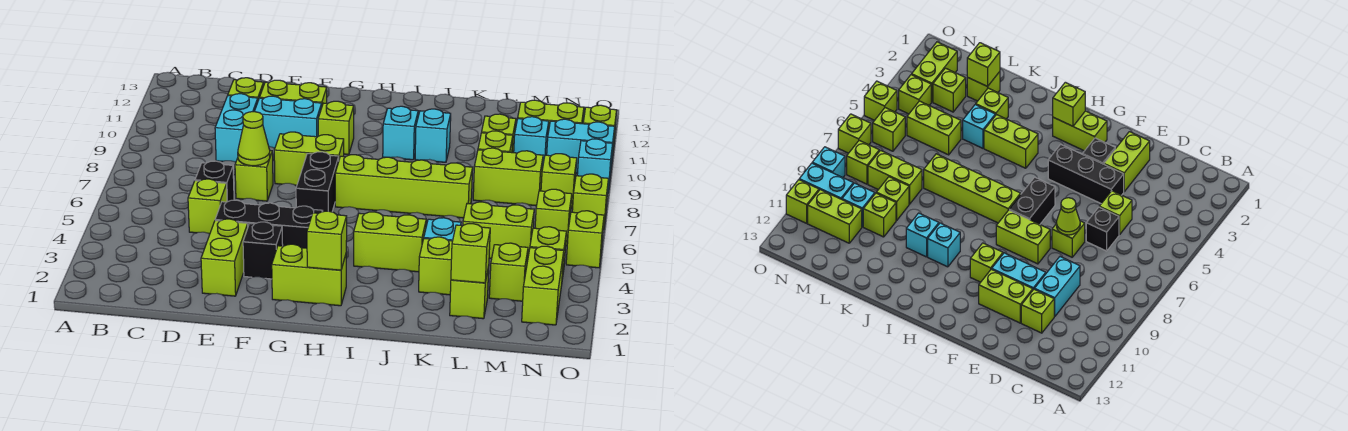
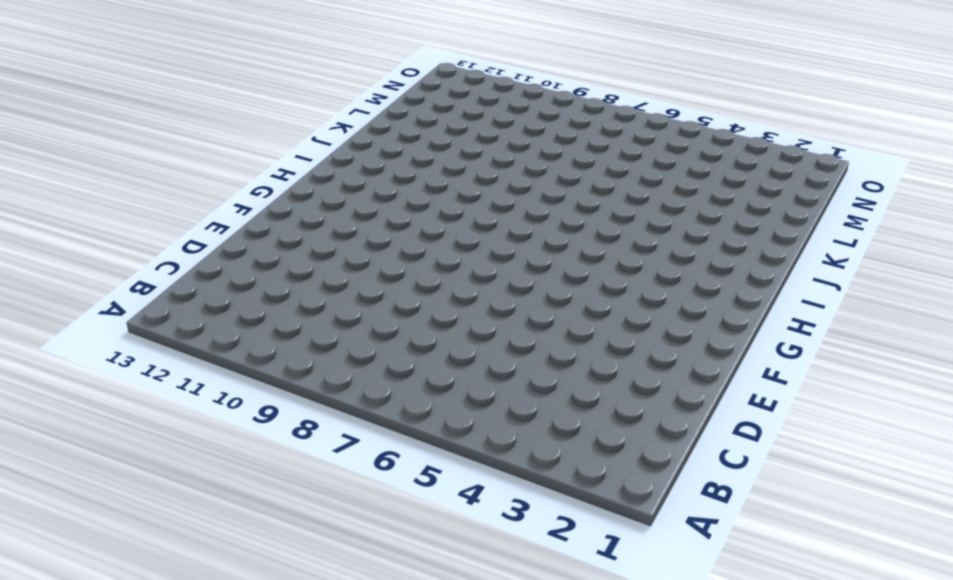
none -> lime 1x1 brick [188,179,227,234]
none -> black 1x1 brick [195,161,234,202]
none -> cyan 1x2 brick [215,94,258,162]
none -> lime 1x1 brick [228,78,264,100]

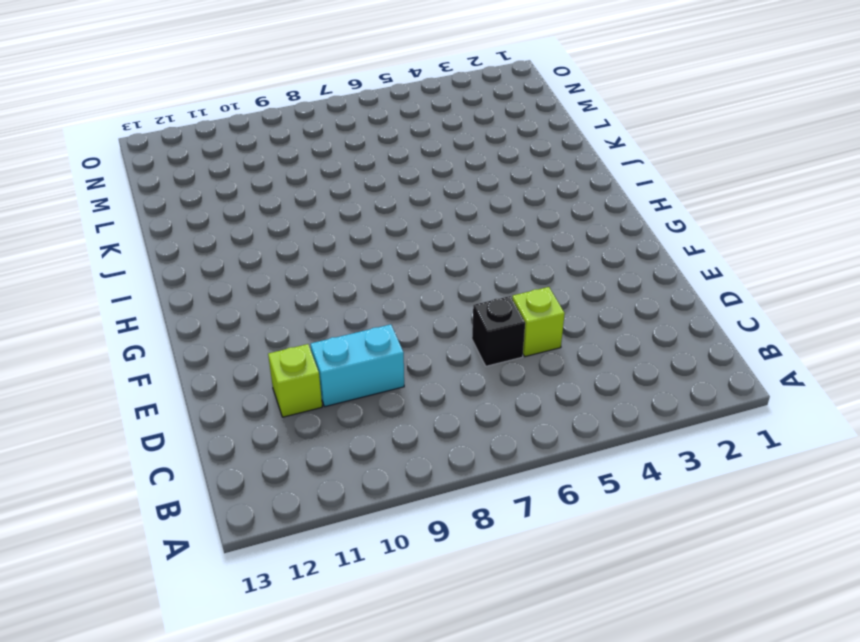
none -> lime 1x2 brick [201,219,248,296]
none -> black 1x3 brick [215,200,323,248]
none -> lime 1x1 brick [235,151,273,201]
none -> cyan 1x2 brick [254,96,322,148]

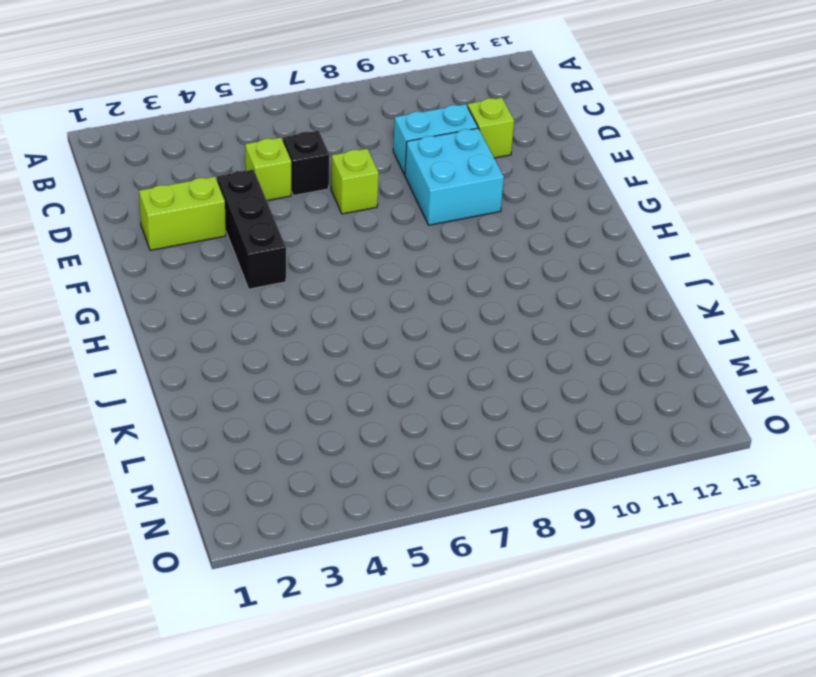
cyan 2x2 brick [405,128,504,225] -> cyan 1x2 brick [254,96,322,148]
none -> lime 1x2 brick [260,80,327,105]
none -> black 1x1 brick [243,222,283,279]
none -> lime 1x2 brick [274,132,344,185]
none -> lime 1x2 brick [272,244,346,306]

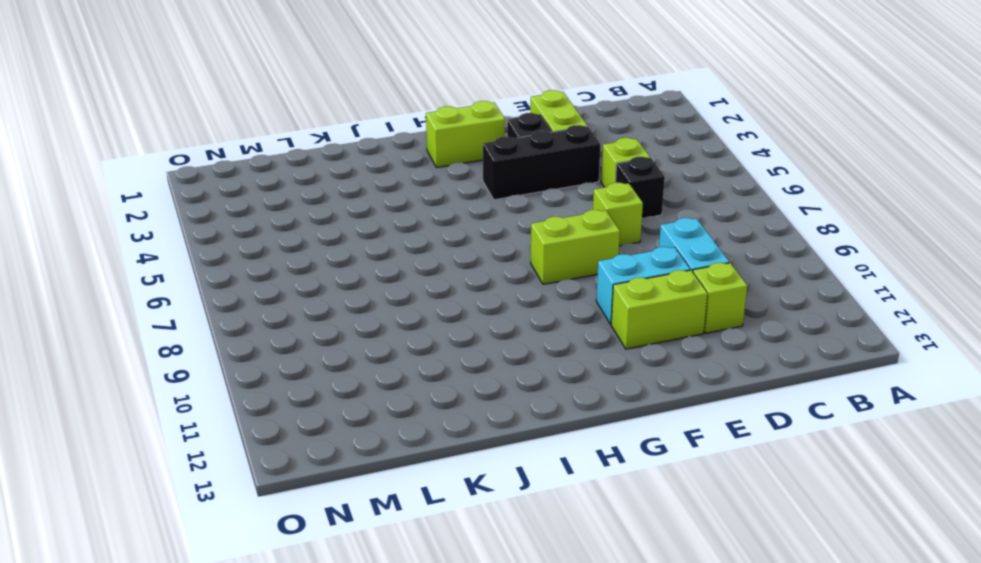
none -> black 1x2 brick [296,152,339,212]
none -> lime 1x1 brick [318,101,354,154]
none -> lime 1x4 brick [335,155,473,218]
none -> lime 1x2 brick [354,212,426,272]

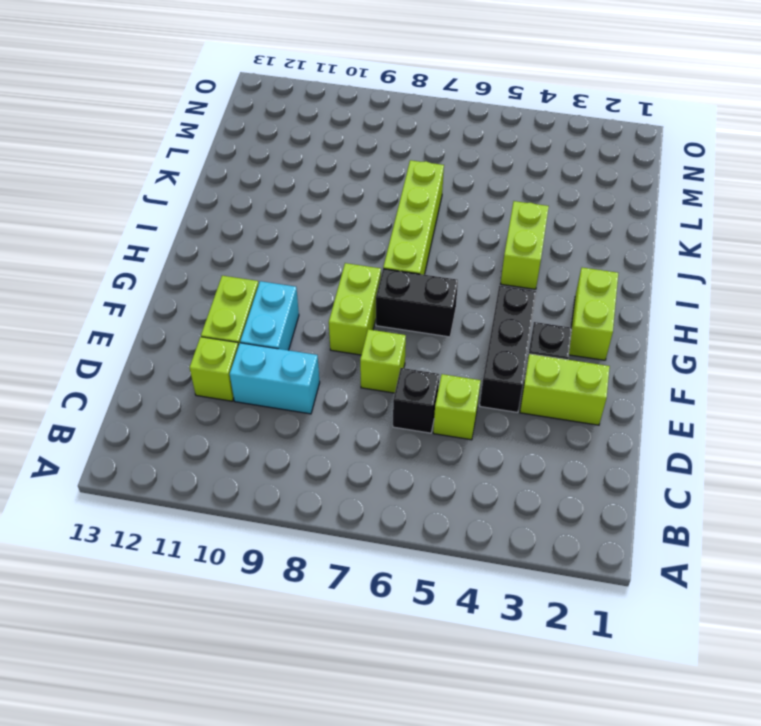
none -> lime 1x1 brick [318,101,354,154]
none -> cyan 1x1 brick [383,106,418,160]
none -> cyan 1x1 brick [415,109,451,162]
none -> lime 1x1 brick [419,237,452,295]

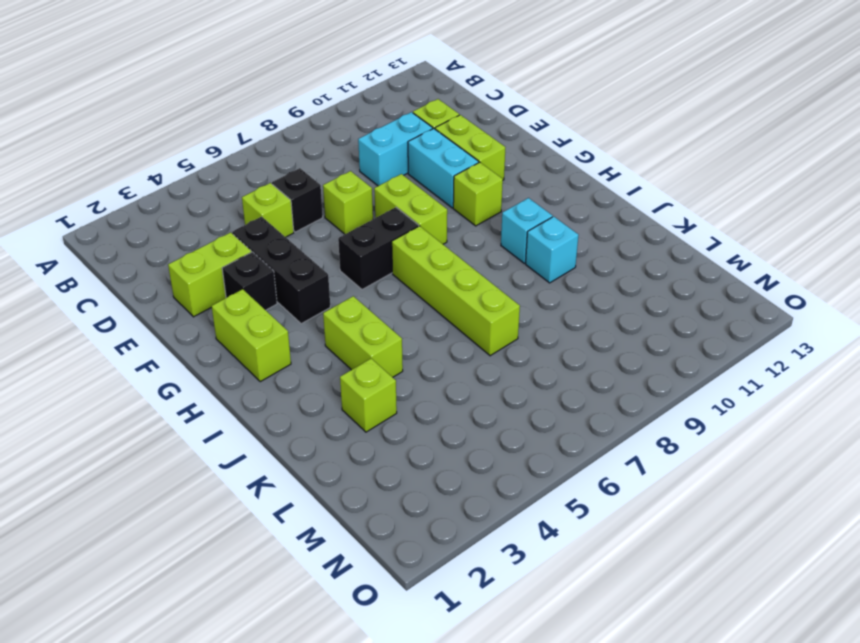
none -> cyan 1x1 brick [424,218,461,241]
none -> lime 1x1 brick [450,267,489,319]
none -> lime 1x2 brick [463,202,534,261]
none -> lime 1x2 brick [473,148,543,206]

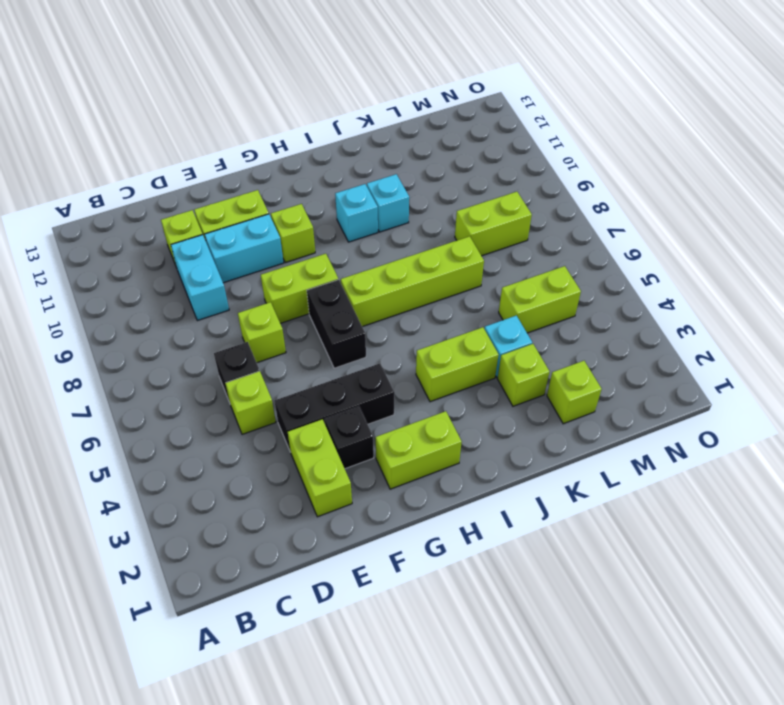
none -> lime 1x1 brick [478,131,513,153]
none -> lime 1x1 brick [482,114,516,153]
none -> lime 1x1 brick [489,243,528,301]
none -> cyan 1x1 brick [514,117,549,169]

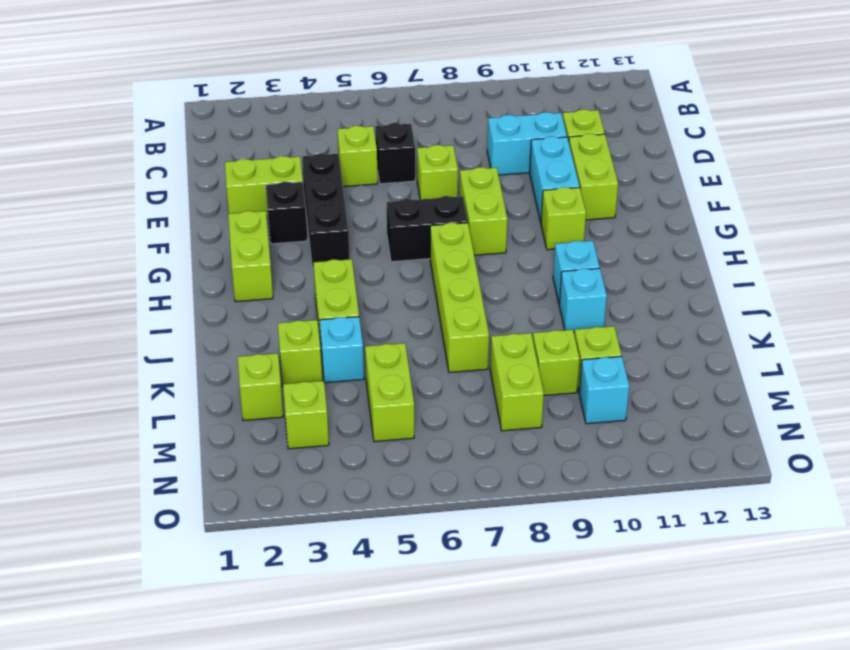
none -> lime 1x2 brick [518,100,584,132]
none -> lime 1x2 brick [522,246,564,325]
none -> lime 1x1 brick [530,227,566,279]
none -> lime 1x1 brick [535,189,572,246]

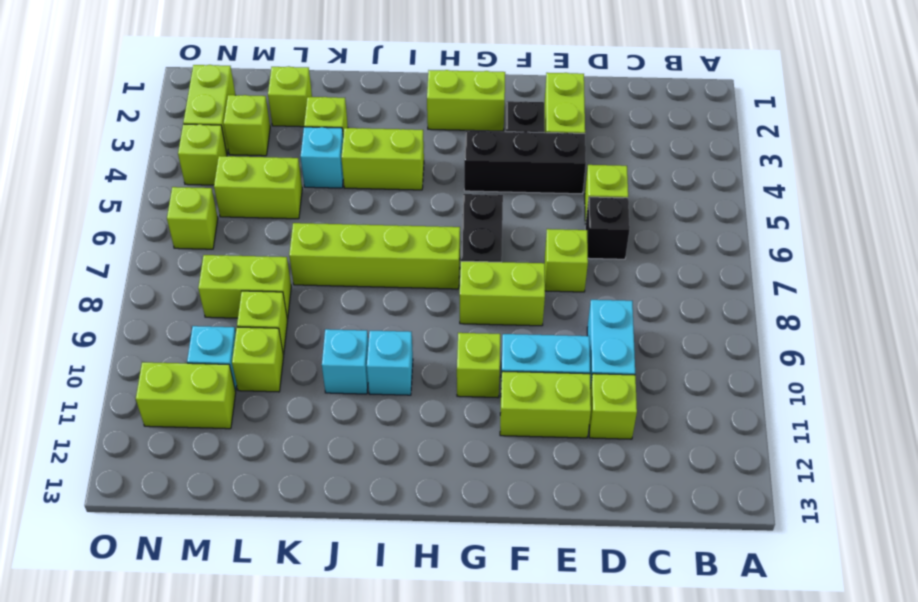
none -> lime 1x1 brick [541,154,577,209]
none -> cyan 1x2 brick [547,119,615,173]
none -> lime 1x1 brick [566,211,604,268]
none -> lime 1x1 brick [572,174,608,230]

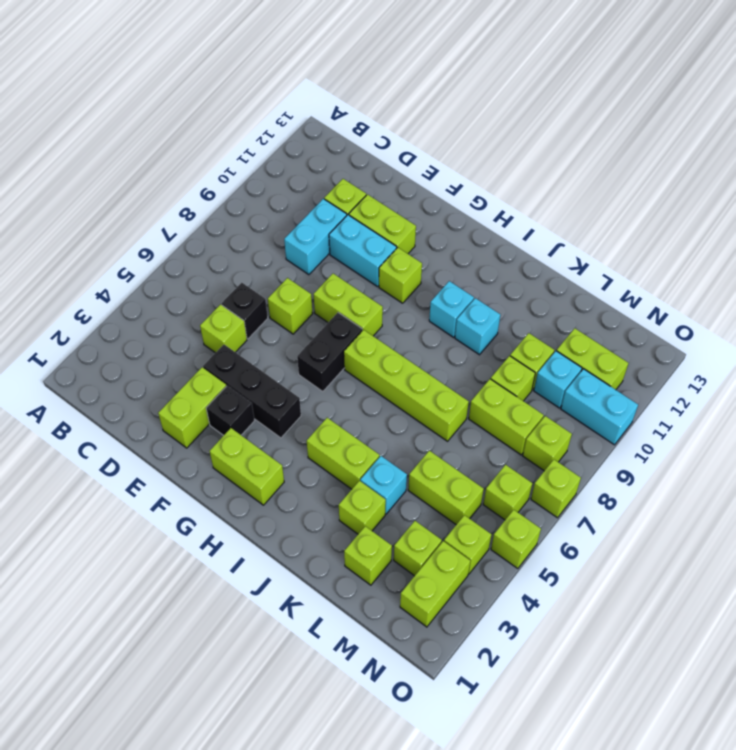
none -> cyan 1x1 brick [577,139,613,193]
none -> lime 1x1 brick [583,105,617,149]
none -> lime 1x1 cone [238,112,270,166]
none -> lime 1x1 brick [307,211,347,270]

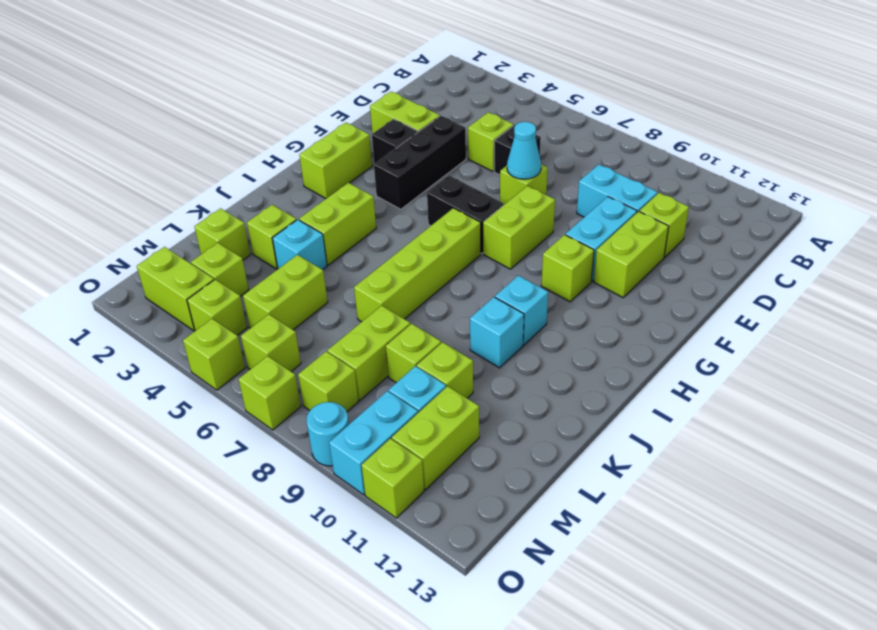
cyan 1x1 cone [507,122,541,179] -> lime 1x1 cone [238,112,270,166]
cyan 1x1 round brick [307,402,349,466] -> cyan 1x1 brick [577,139,613,193]
none -> lime 1x1 brick [307,211,347,270]
none -> lime 1x1 brick [451,224,490,283]

